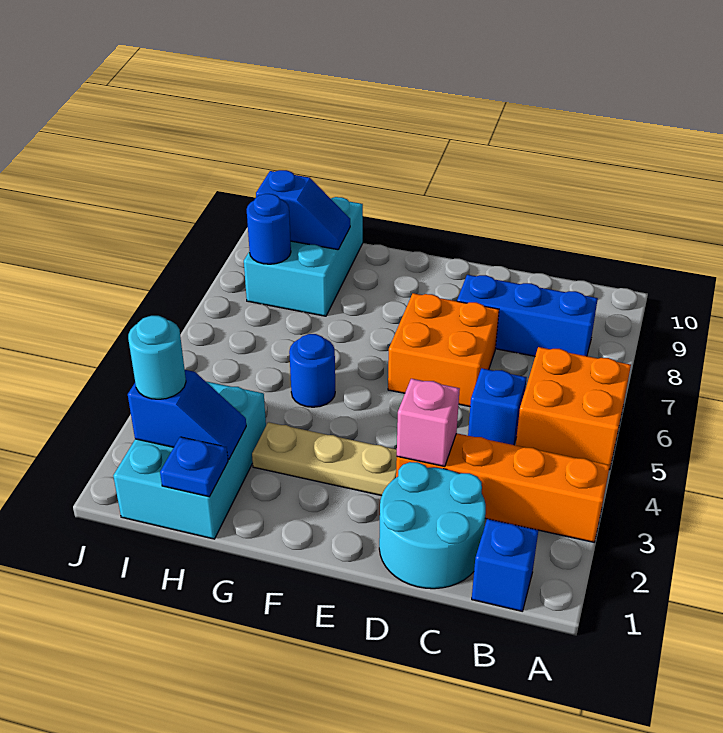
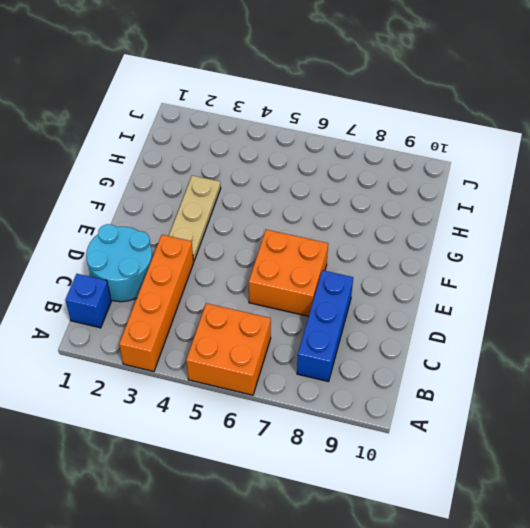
none -> blue 1x1 brick [468,368,527,445]
none -> blue 1x1 round brick [289,334,335,407]
none -> cyan 2x3 brick [113,381,266,539]

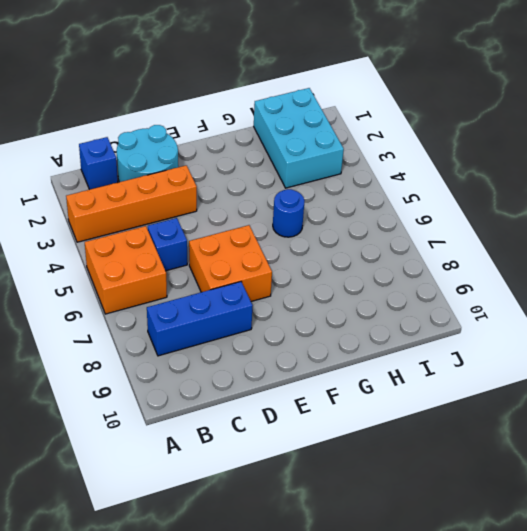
none -> tan 1x3 plate [252,422,397,496]
none -> cyan 2x3 brick [244,197,363,316]
none -> pink 1x1 brick [397,379,460,467]

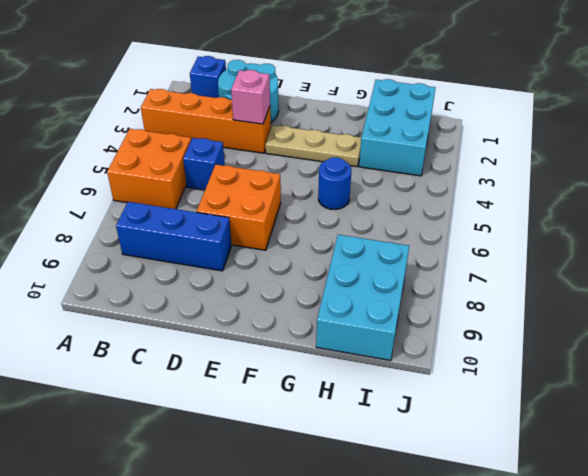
none -> blue 1x1 plate [160,437,228,497]
none -> blue 1x2 slope [128,370,246,460]
none -> blue 1x2 slope [256,170,350,250]

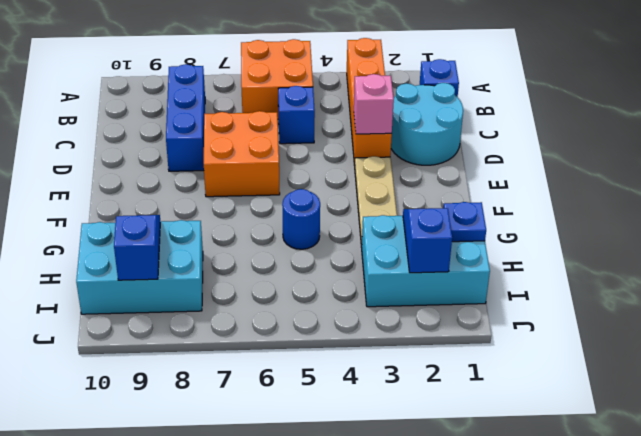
none -> blue 1x1 round brick [247,194,291,264]
none -> cyan 1x1 round brick [128,316,186,399]

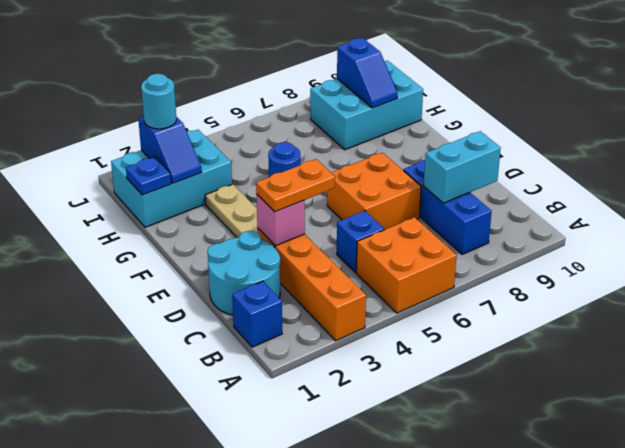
cyan 1x2 brick [424,131,501,203] -> none
orange 1x2 plate [256,159,335,212] -> none
none -> blue 1x1 round brick [247,194,291,264]

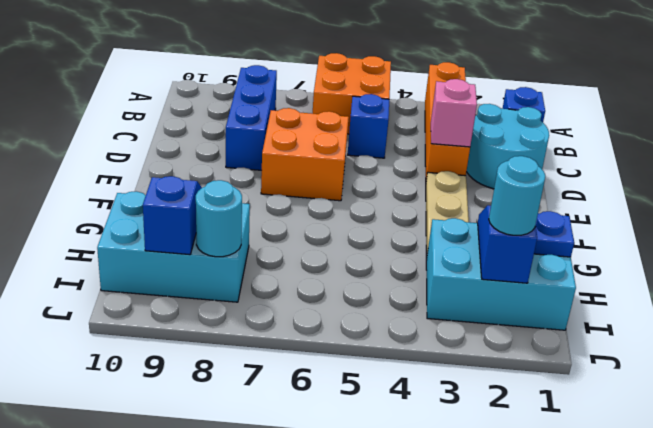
cyan 1x1 round brick [196,180,242,257] -> blue 1x1 round brick [247,194,291,264]
none -> blue 1x1 round brick [289,334,335,407]

